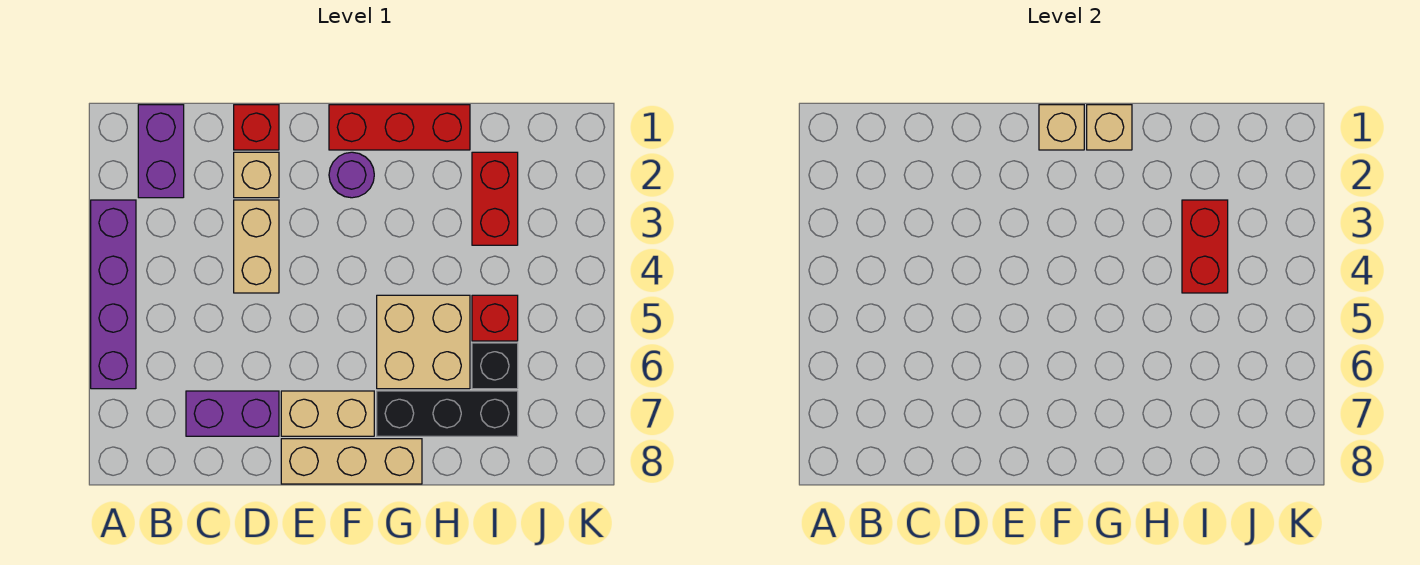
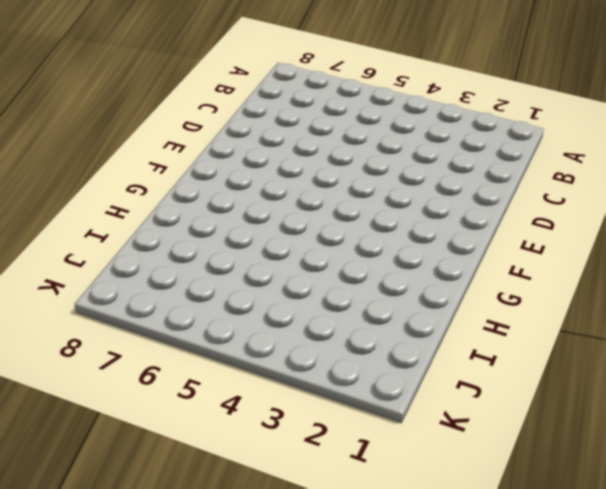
none -> purple 1x4 brick [91,200,136,389]
none -> purple 1x2 brick [138,105,184,198]
none -> purple 1x2 brick [186,391,279,436]

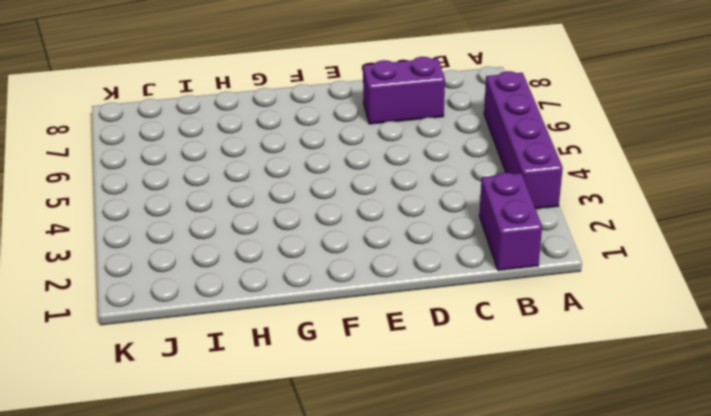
none -> red 1x1 brick [234,105,279,150]
none -> tan 1x1 brick [234,152,279,198]
none -> tan 1x2 brick [234,200,279,293]

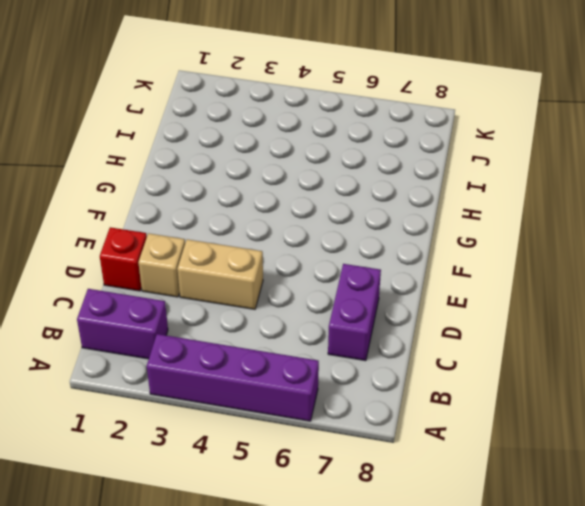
none -> tan 1x2 brick [281,391,374,436]
none -> tan 1x3 brick [281,439,422,484]
none -> red 1x3 brick [329,105,470,150]

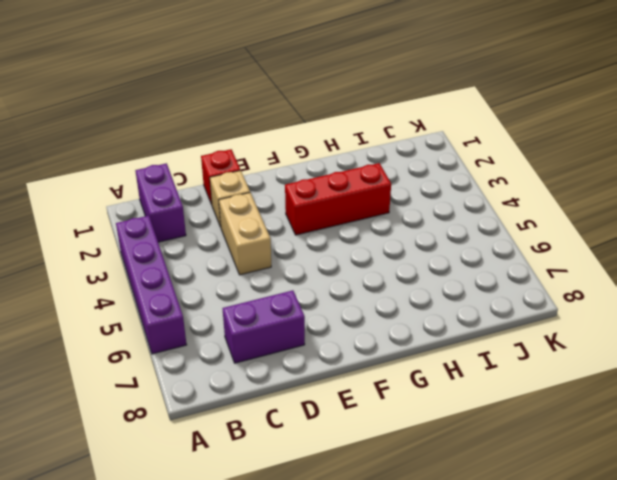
red 1x3 brick [285,163,391,235] -> red 1x3 brick moved to [329,105,470,150]
none -> tan 1x2 brick [281,391,374,436]
none -> tan 1x3 brick [281,439,422,484]
none -> purple 1x1 round brick [329,152,374,198]

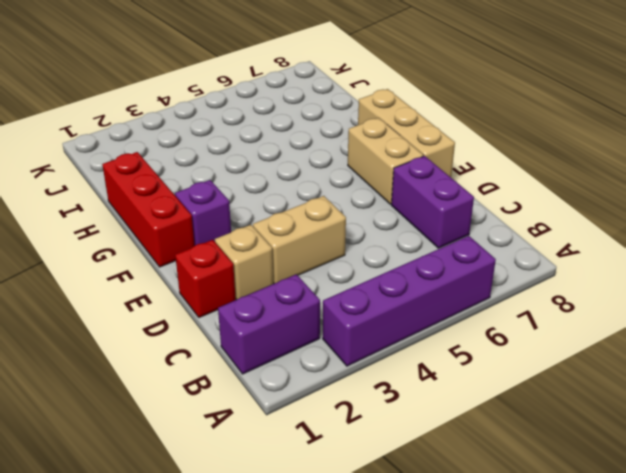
purple 1x1 brick [175,180,231,245] -> purple 1x1 round brick [329,152,374,198]
none -> tan 2x2 brick [377,295,470,389]
none -> black 1x3 brick [377,391,518,436]
none -> red 1x2 brick [472,152,518,245]

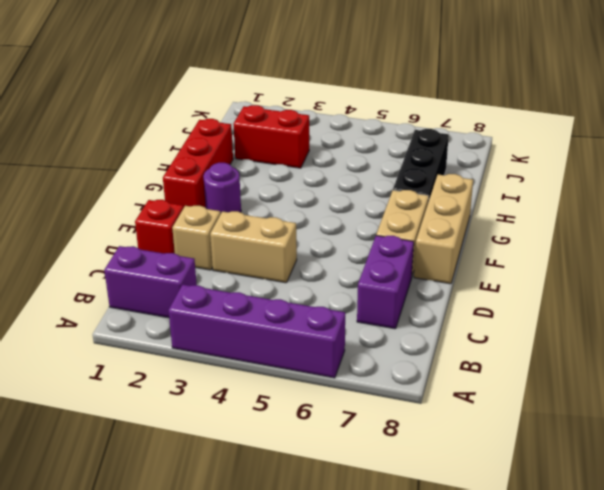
none -> tan 2x2 brick [377,295,470,389]
none -> red 1x1 brick [472,295,518,341]
none -> black 1x1 brick [472,343,518,389]

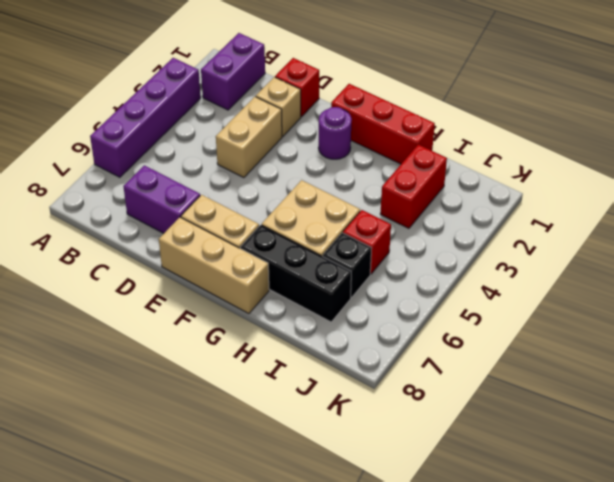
none -> tan 1x1 brick [1039,105,1084,150]
none -> tan 1x1 brick [1087,105,1132,150]
none -> red 1x2 brick [1182,200,1228,293]

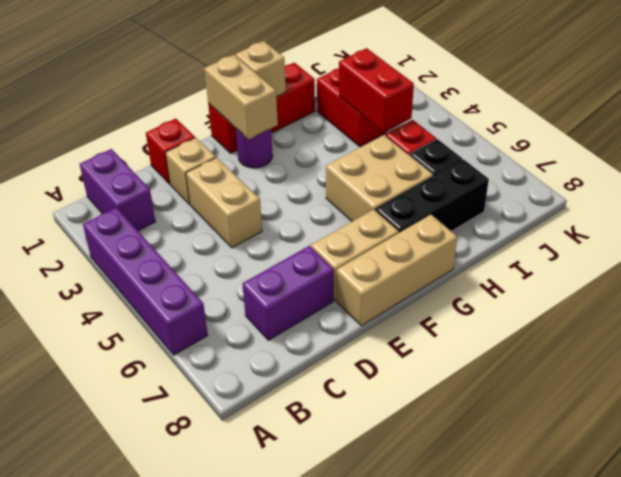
tan 1x2 brick [204,55,278,139] -> tan 1x1 brick [1039,105,1084,150]

